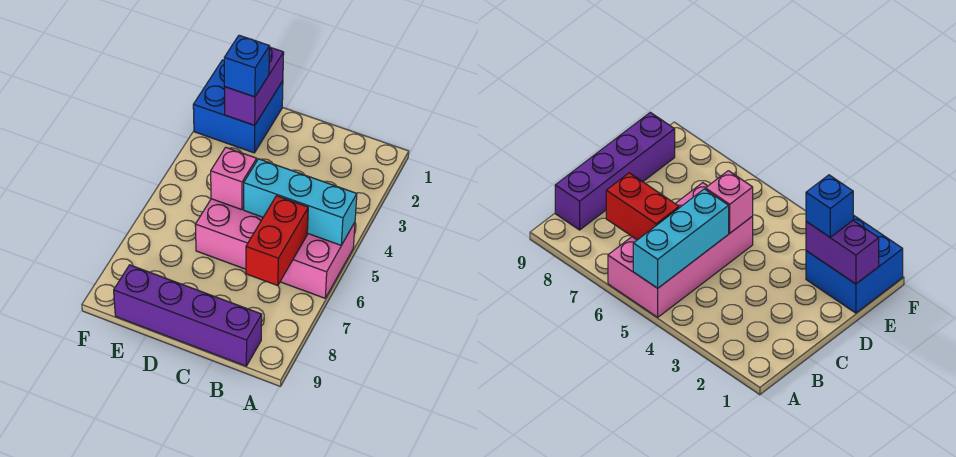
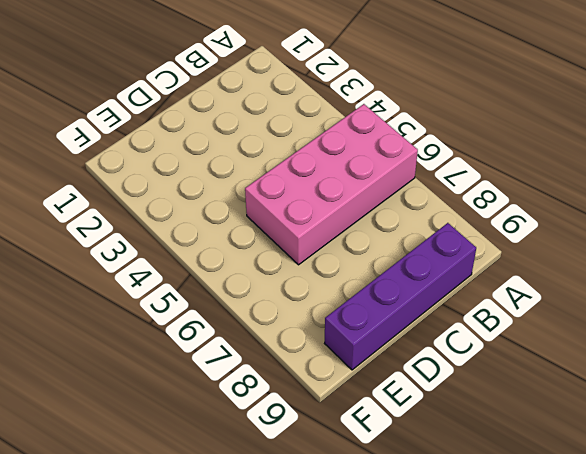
none -> blue 2x2 brick [193,60,283,153]
none -> cyan 1x3 brick [244,159,357,245]

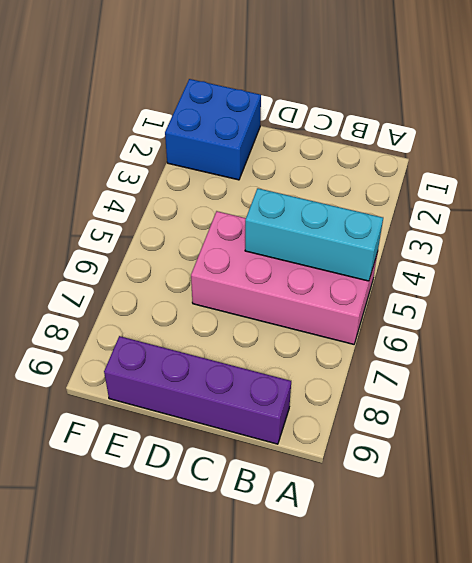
none -> red 1x2 brick [246,196,308,286]
none -> pink 1x1 brick [211,147,257,210]

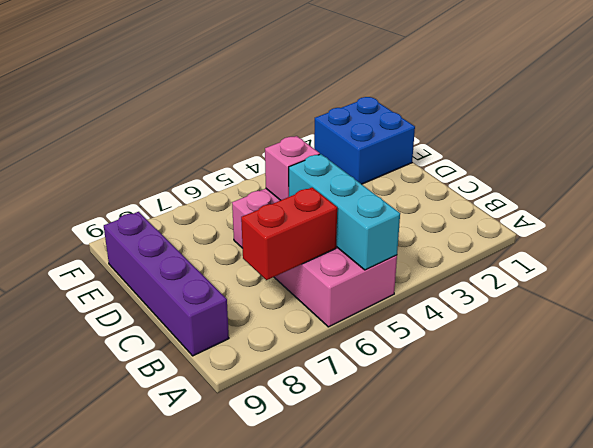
none -> purple 1x2 brick [225,47,284,125]
none -> blue 1x1 brick [224,35,269,97]

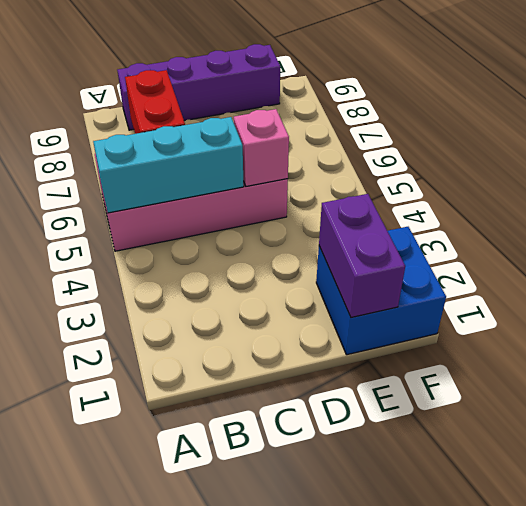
none -> blue 1x1 brick [224,35,269,97]

